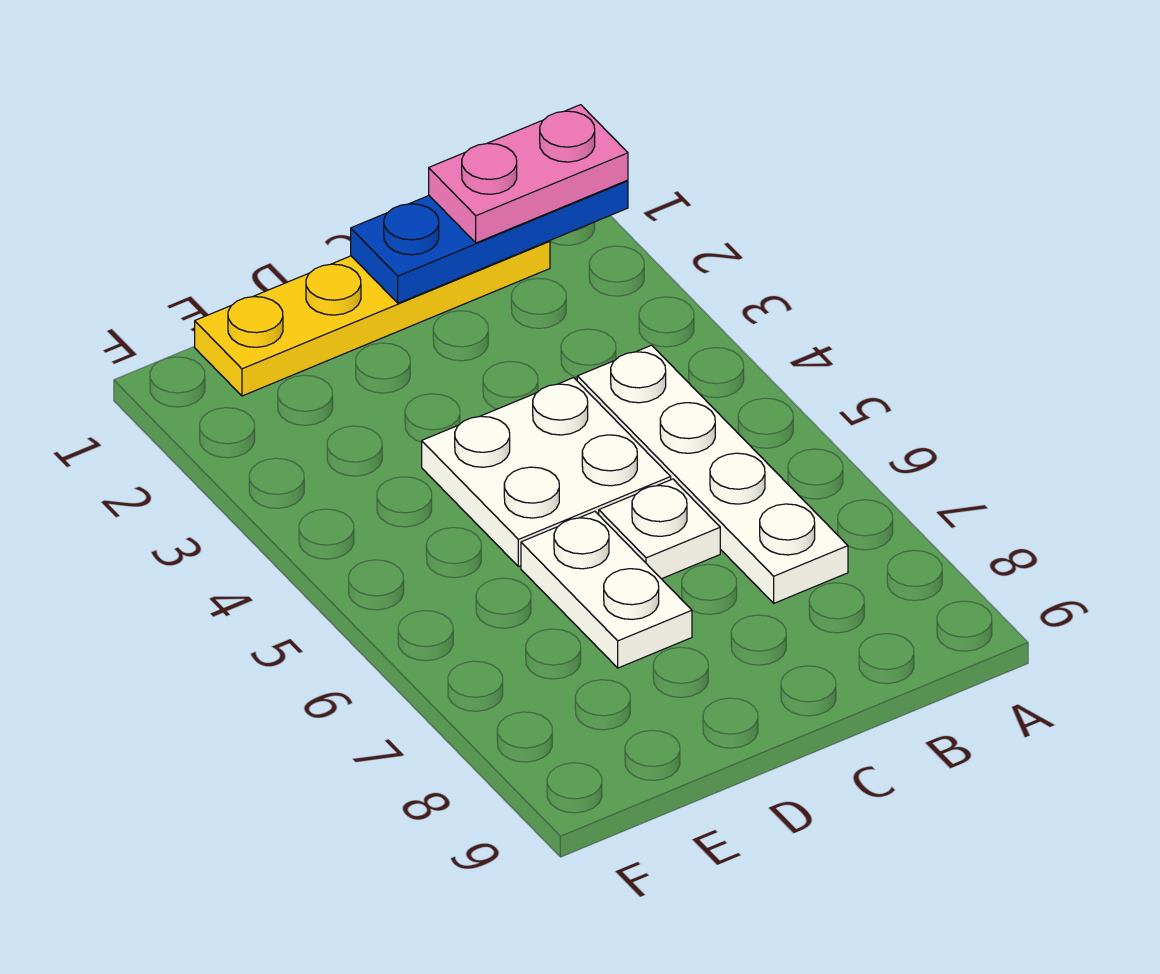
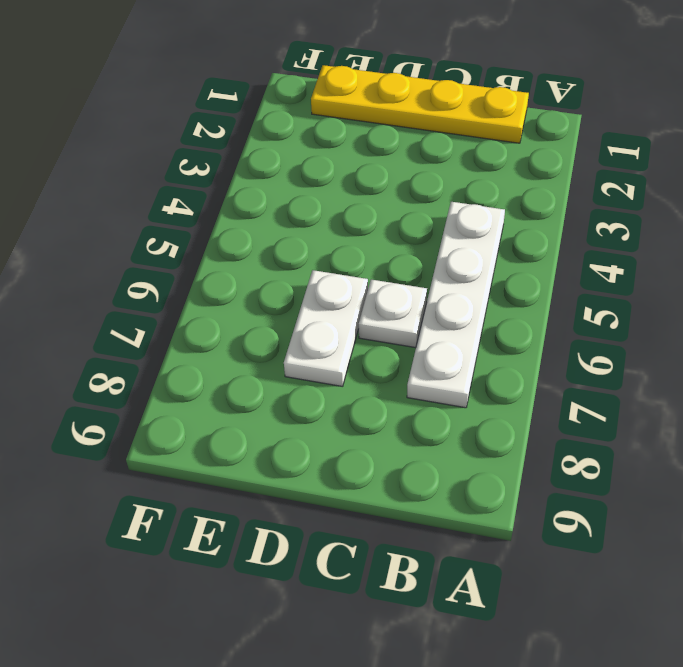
none -> white 2x2 plate [422,378,671,567]
none -> blue 1x3 plate [351,180,628,303]

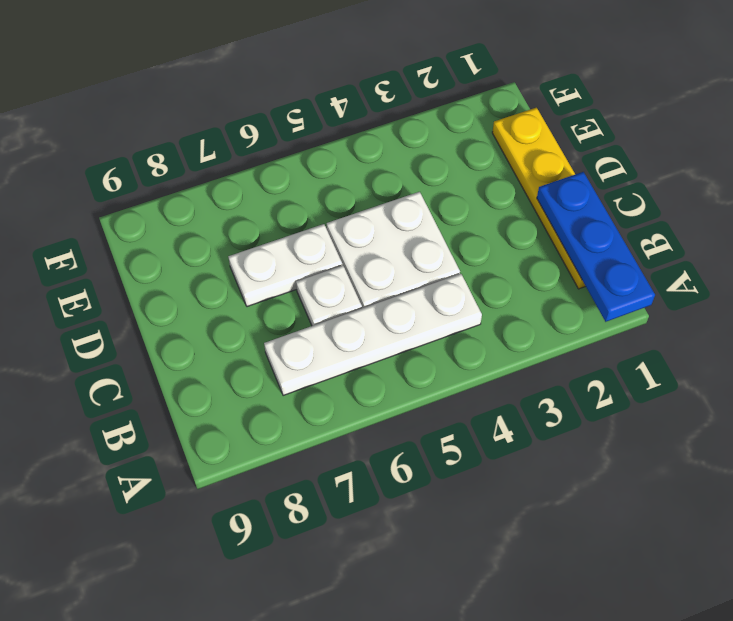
none -> pink 1x2 plate [429,105,628,243]

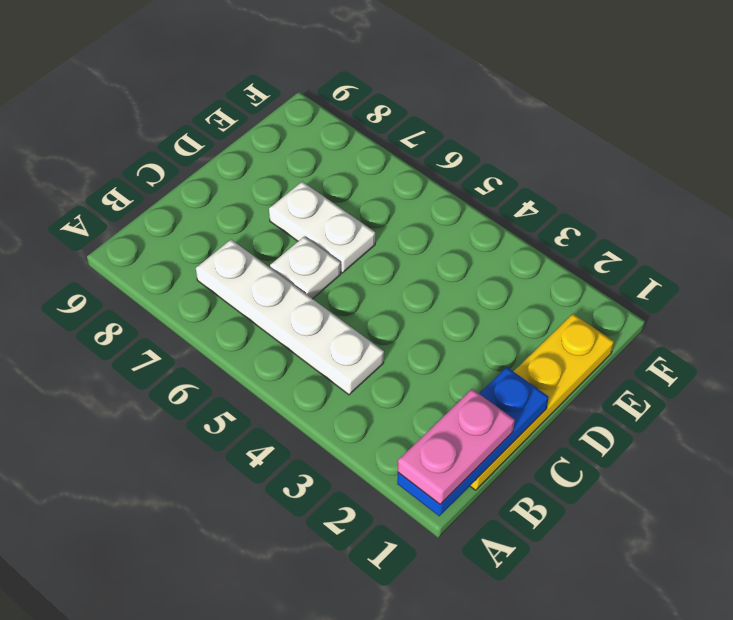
none -> white 2x2 plate [422,378,671,567]

